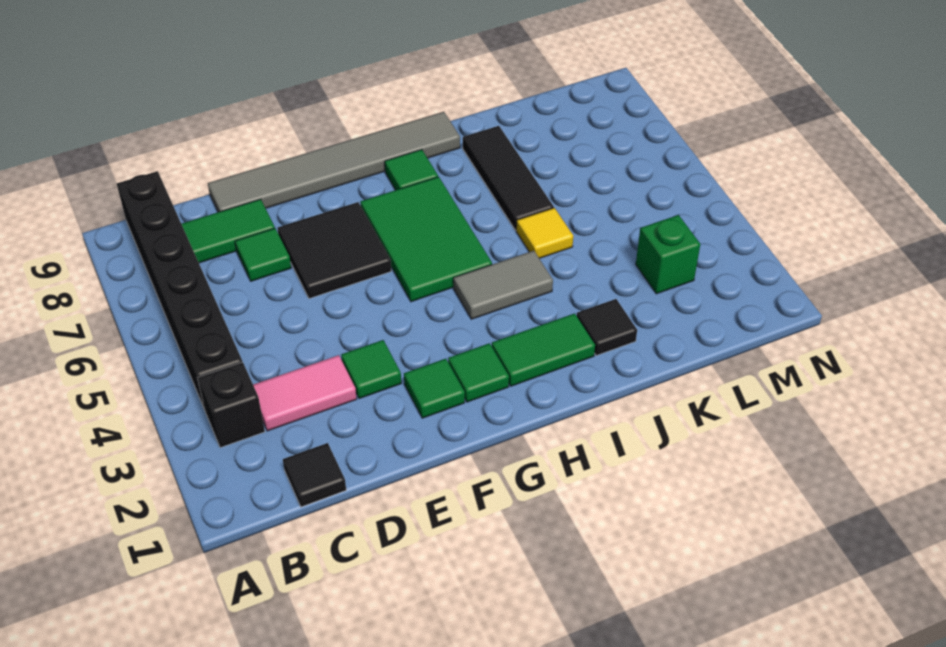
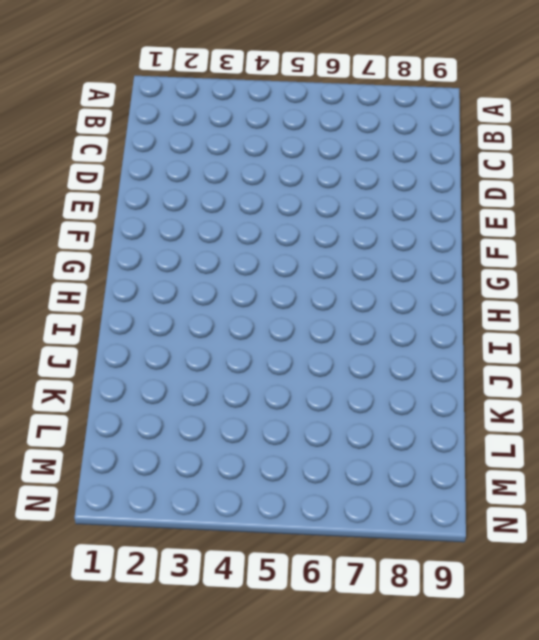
none -> black 1x1 brick [198,362,265,448]
none -> black 1x6 brick [117,171,242,410]
none -> black 1x1 tile [283,443,346,507]

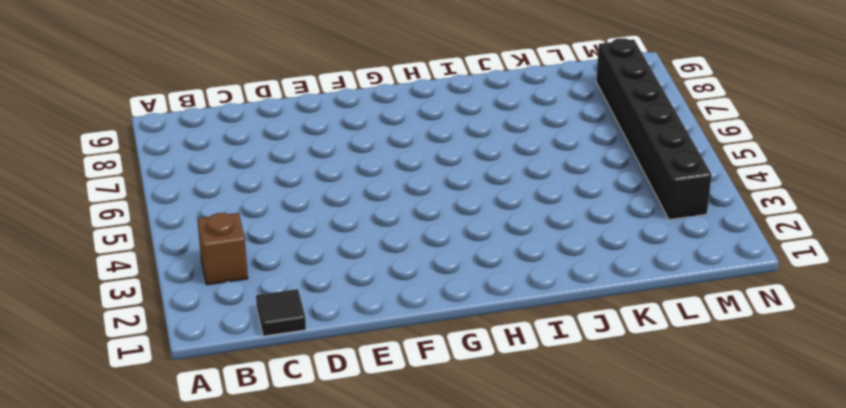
brown 1x1 brick [197,213,248,285] -> black 1x1 brick [198,362,265,448]
black 1x6 brick [596,38,712,220] -> black 1x6 brick moved to [117,171,242,410]
none -> pink 1x2 tile [253,355,357,431]
none -> green 1x2 tile [182,199,275,263]
none -> green 1x1 tile [235,228,291,281]

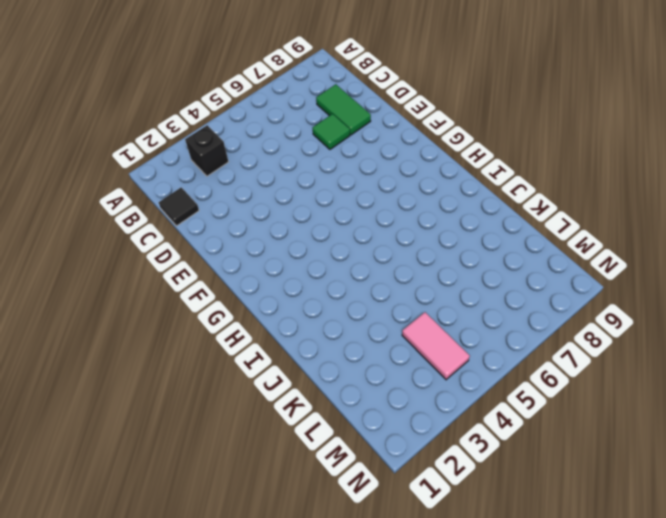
pink 1x2 tile [402,312,470,380] -> pink 1x2 tile moved to [253,355,357,431]
none -> black 1x6 brick [117,171,242,410]
none -> grey 1x6 tile [208,112,460,212]
none -> green 1x1 tile [341,340,401,399]

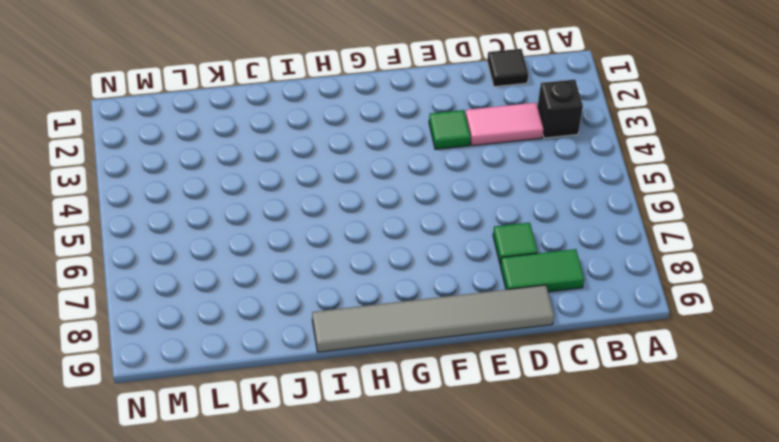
none -> black 1x6 brick [117,171,242,410]
none -> black 2x2 tile [278,202,391,299]
none -> green 1x1 tile [404,359,465,418]

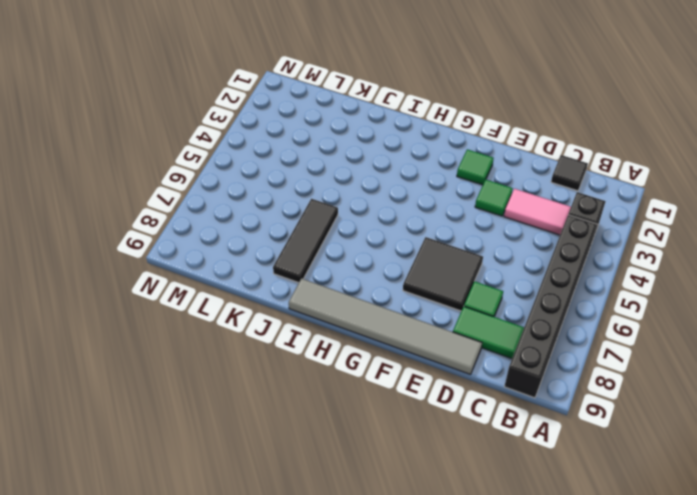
none -> green 1x1 tile [448,343,509,402]
none -> green 2x3 tile [360,177,492,302]
none -> green 1x2 tile [492,313,595,386]

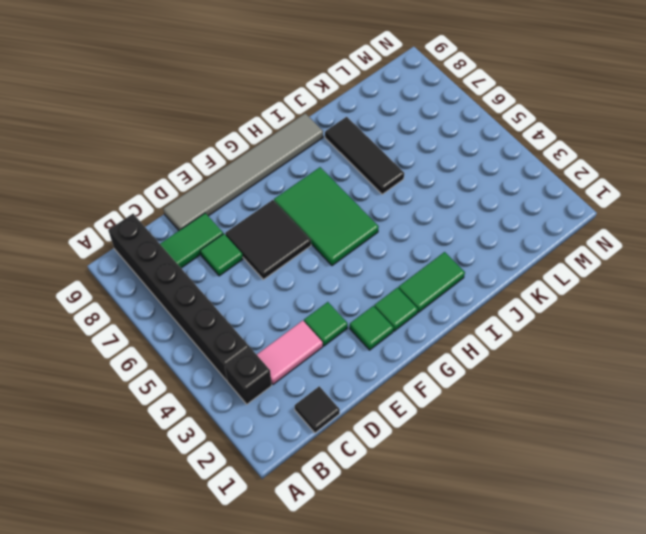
none -> grey 1x2 tile [453,251,553,319]
none -> green 1x1 tile [385,150,438,190]
none -> black 1x1 tile [577,299,637,356]

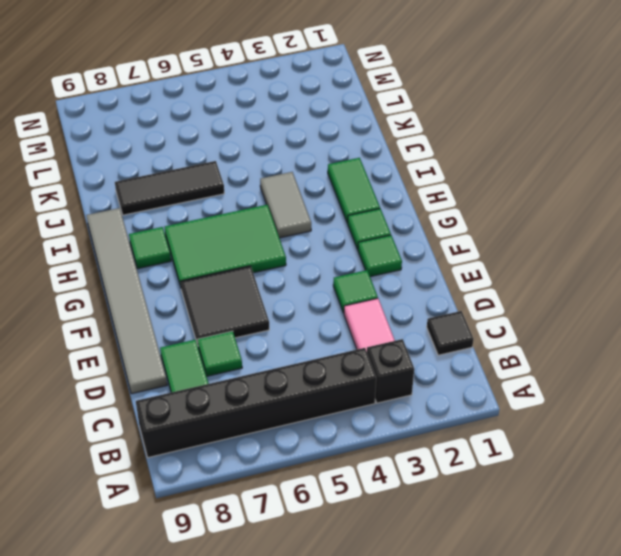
none -> black 1x1 tile [577,299,637,356]
none -> yellow 1x1 tile [516,208,573,258]
none -> green 1x1 brick [636,215,700,294]

